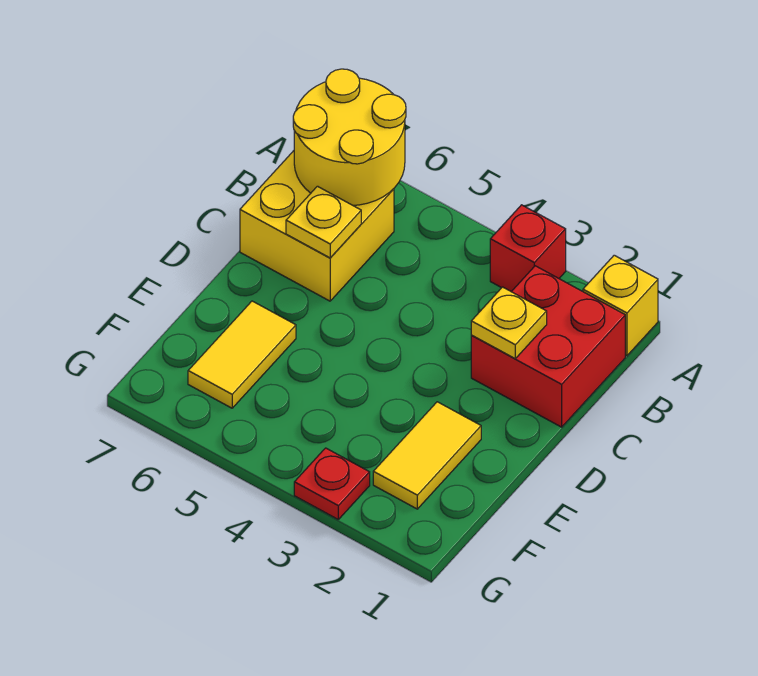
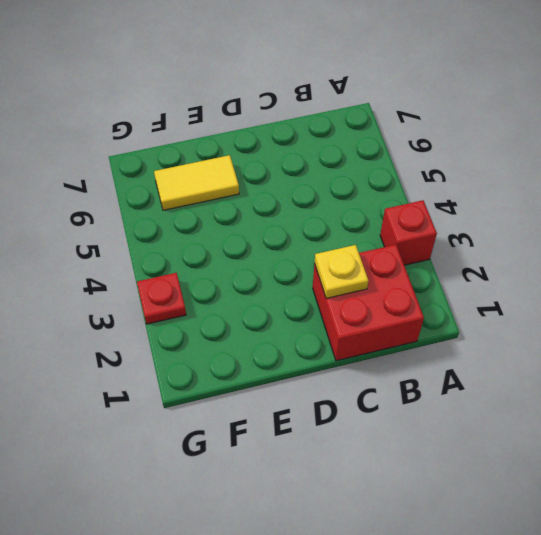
none -> yellow 1x1 brick [583,255,658,356]
none -> yellow 2x2 brick [240,151,394,301]

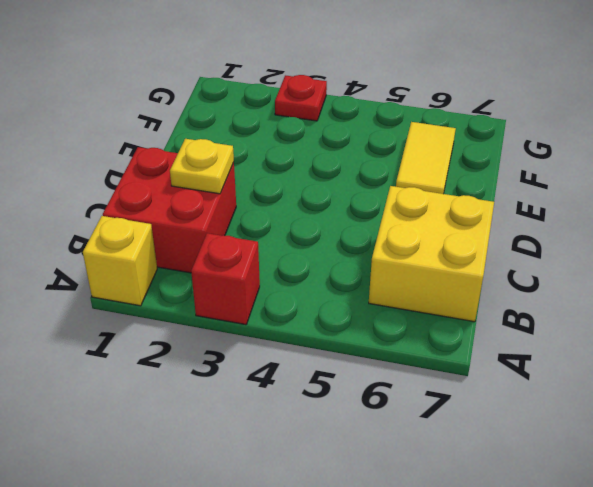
none -> yellow 1x2 tile [373,402,481,509]
none -> yellow 2x2 round brick [293,69,406,205]

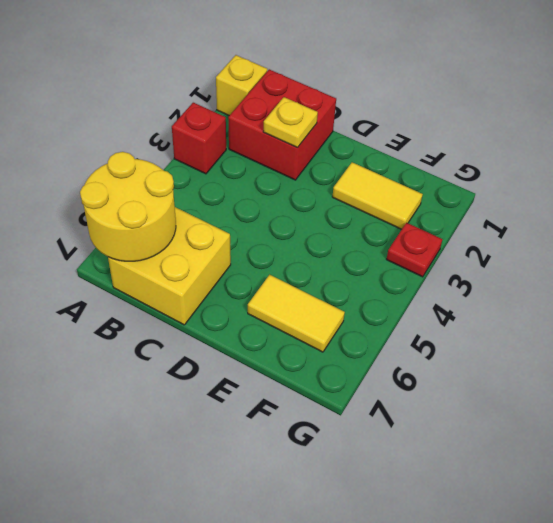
none -> yellow 1x1 plate [286,186,361,258]

